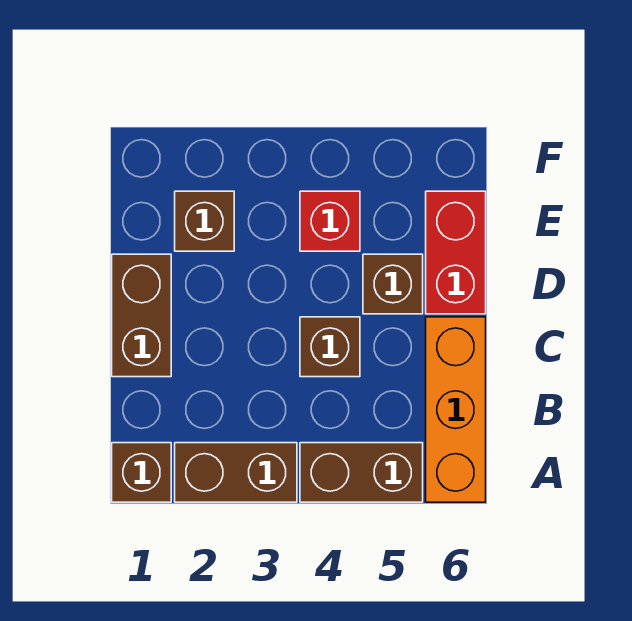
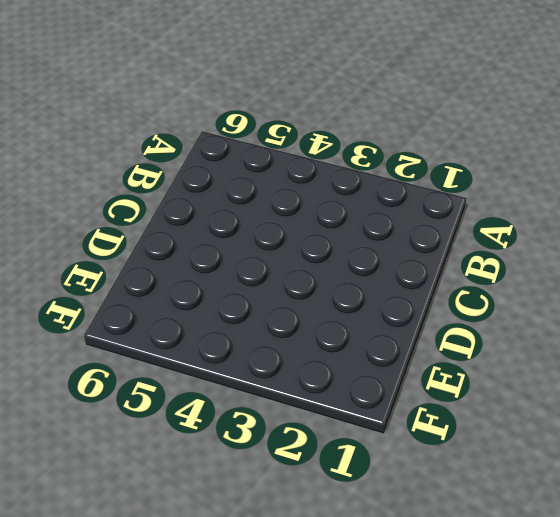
none -> brown 1x1 brick [112,443,171,502]
none -> brown 1x2 brick [175,443,297,502]

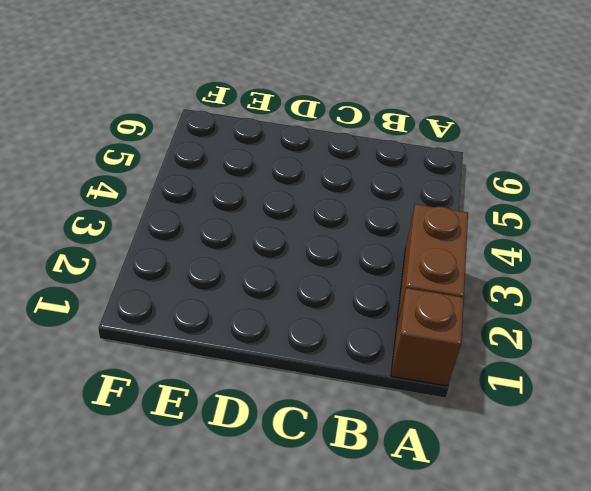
none -> brown 1x2 brick [300,443,423,502]
none -> orange 1x3 brick [426,317,486,502]

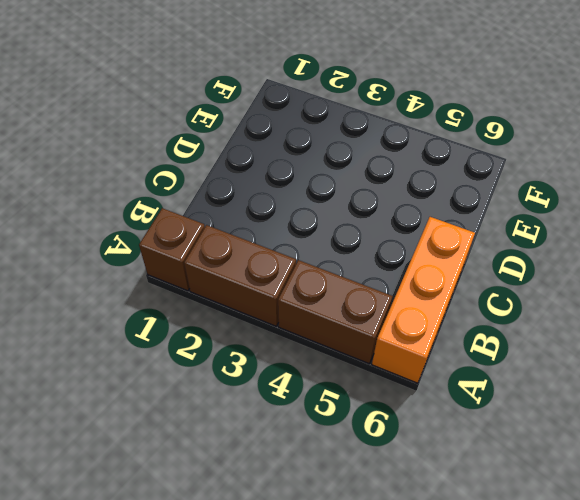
none -> brown 1x2 brick [112,254,171,377]
none -> brown 1x1 brick [300,317,360,377]

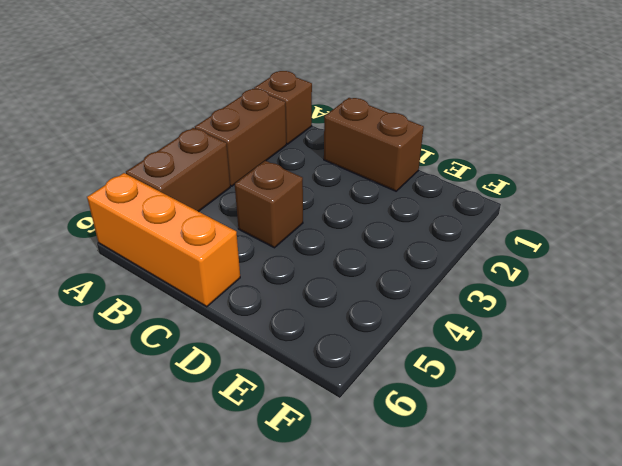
none -> brown 1x1 brick [363,254,423,314]
none -> red 1x2 brick [426,191,486,314]

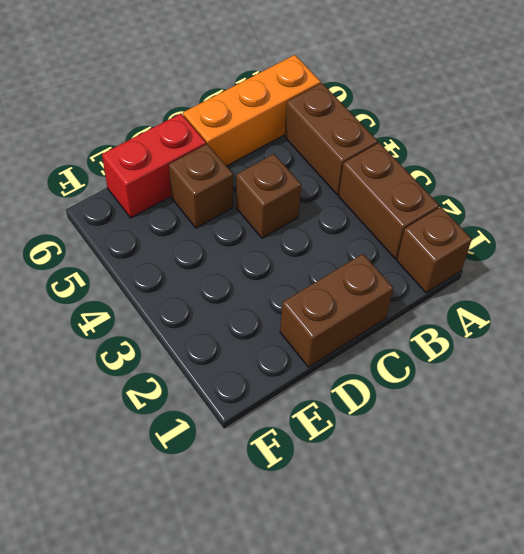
none -> brown 1x1 brick [175,191,234,251]
none -> red 1x1 brick [300,191,360,251]

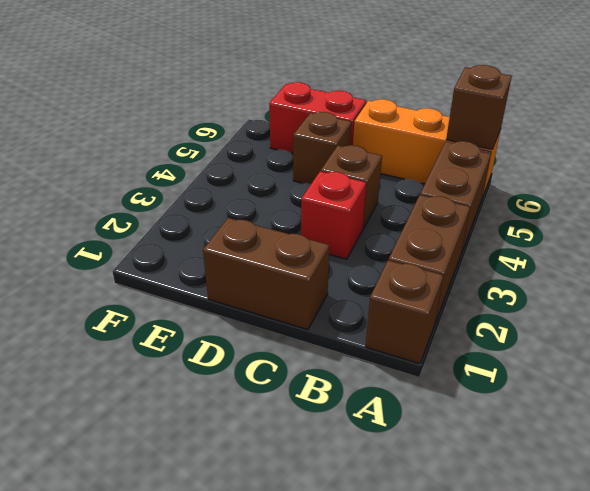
brown 1x1 brick [446,65,512,149] -> brown 1x1 brick moved to [175,191,234,251]
red 1x1 brick [301,171,366,259] -> red 1x1 brick moved to [300,191,360,251]

